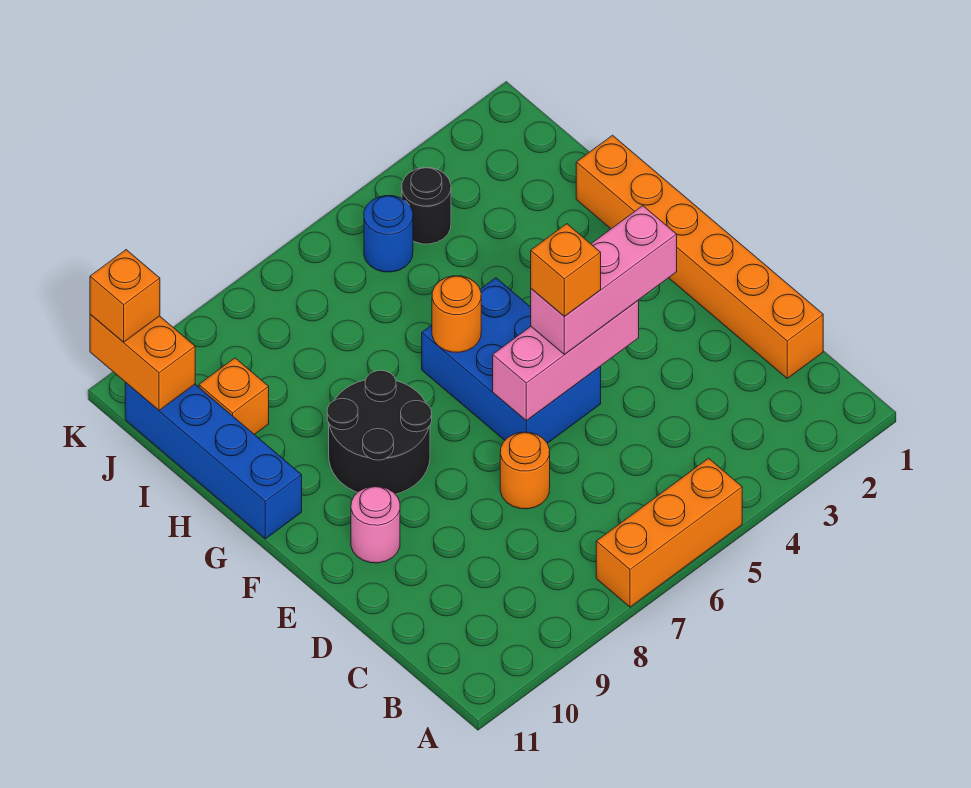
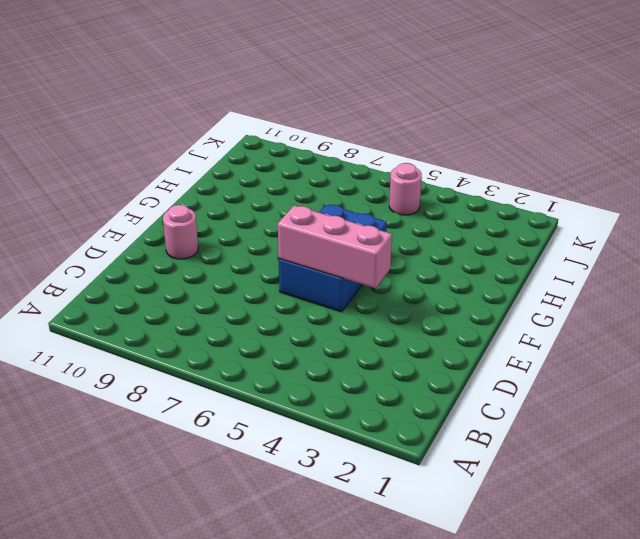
pink 1x1 round brick [389,163,422,215] -> blue 1x1 round brick [364,196,413,272]
none -> orange 1x3 brick [596,458,742,607]
none -> orange 1x6 brick [576,135,823,378]
none -> orange 1x1 round brick [500,432,550,509]

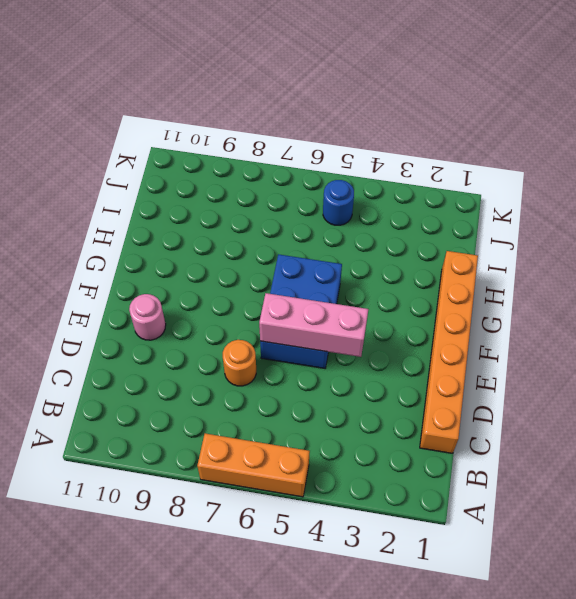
none -> black 2x2 round brick [327,370,432,494]
none -> blue 1x4 brick [125,383,302,539]
none -> orange 1x1 brick [199,358,269,435]

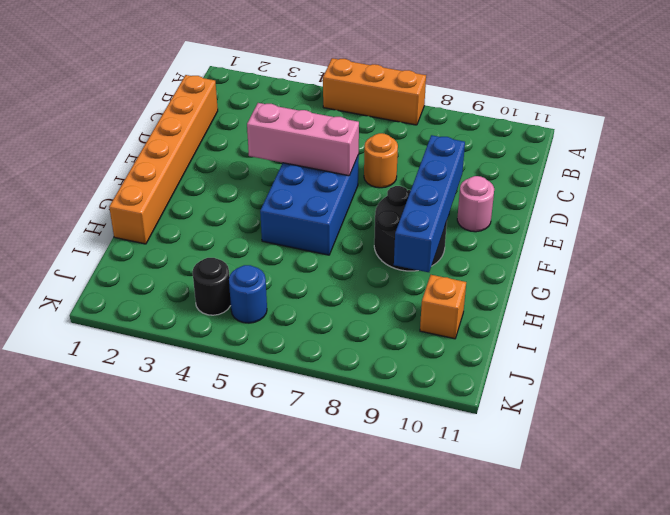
blue 1x4 brick [394,135,465,272] -> blue 1x4 brick moved to [125,383,302,539]
none -> orange 1x1 round brick [432,276,481,352]
none -> orange 1x2 brick [90,314,195,410]
none -> pink 1x3 brick [531,206,677,355]

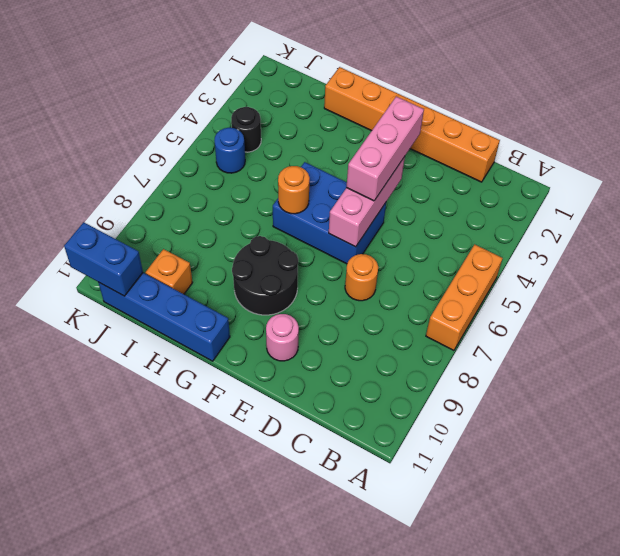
blue 1x2 brick [64,222,143,296] -> orange 1x2 brick [90,314,195,410]
none -> orange 1x1 brick [90,250,160,342]
none -> orange 1x1 brick [531,224,601,317]

